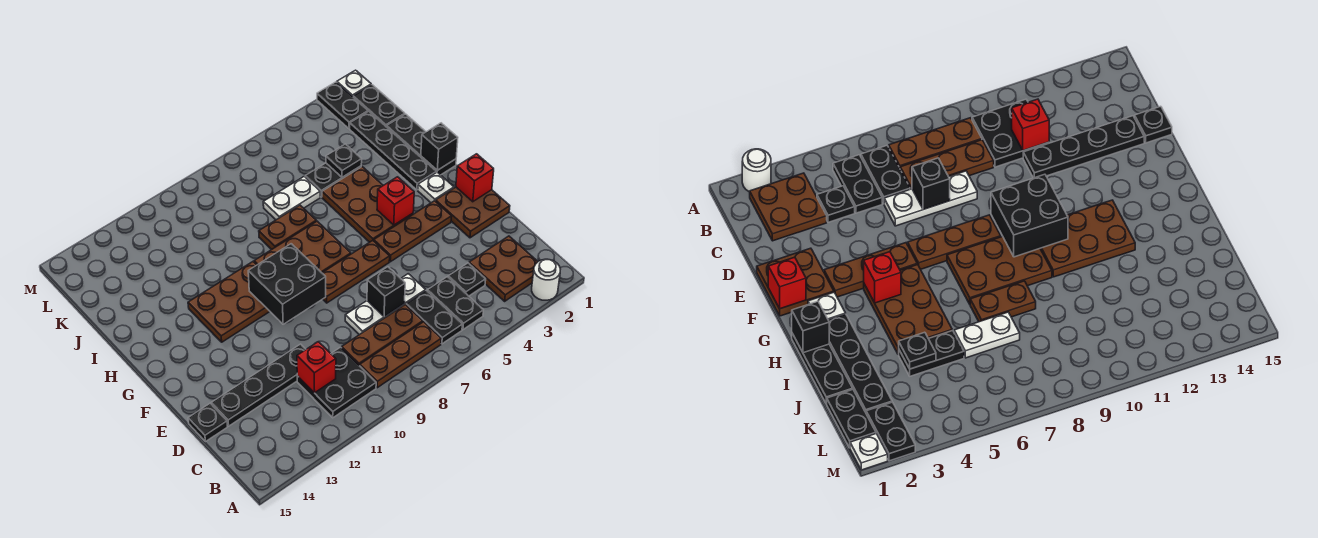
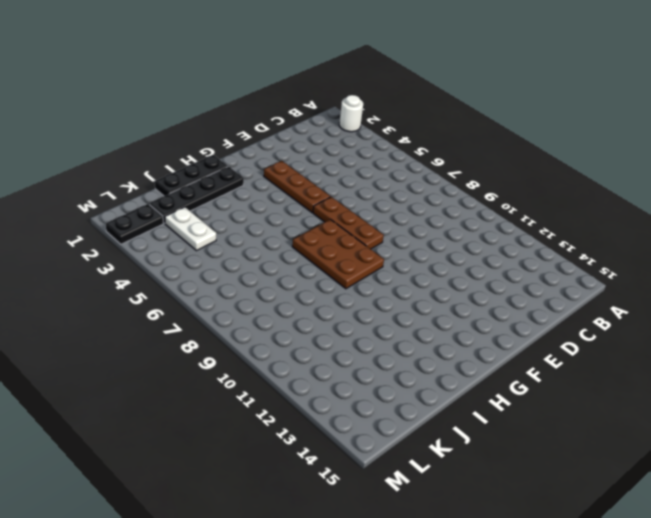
white 1x2 plate [165,207,216,251] -> white 1x2 plate moved to [263,177,320,220]
none -> brown 2x2 plate [469,236,538,301]
none -> black 1x2 plate [427,277,483,330]
none -> black 1x2 plate [406,291,462,344]
none -> brown 1x3 plate [360,322,441,388]

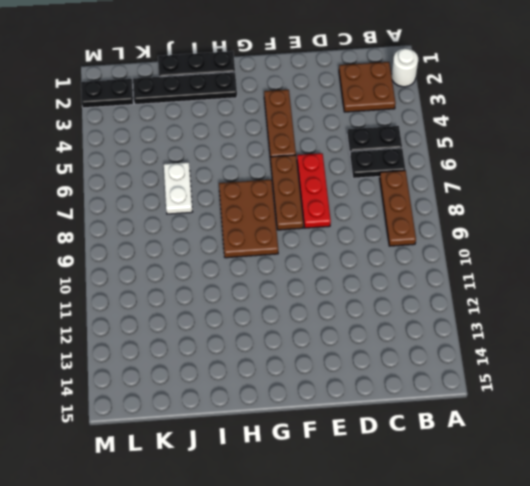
red 1x3 plate [297,153,331,228] -> none
none -> black 2x2 plate [297,347,376,418]
none -> black 1x1 plate [448,263,486,296]
none -> brown 1x3 plate [342,305,423,366]
none -> white 1x3 plate [345,274,426,335]

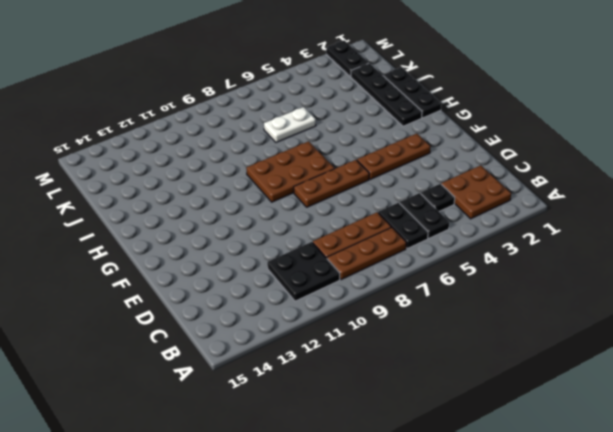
none -> white 1x1 round brick [532,259,560,300]
none -> white 1x3 plate [345,274,426,335]
none -> black 1x4 plate [211,344,306,426]
none -> black 1x1 plate [188,403,227,442]

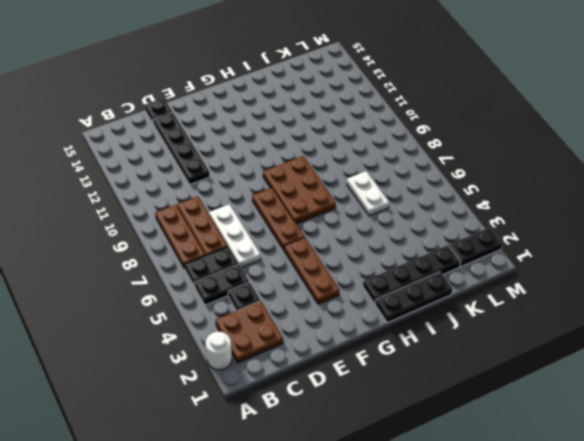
none -> black 2x2 plate [297,347,376,418]
none -> brown 2x2 plate [436,187,510,238]
none -> white 1x1 plate [418,172,454,203]
none -> brown 2x3 plate [322,167,413,242]

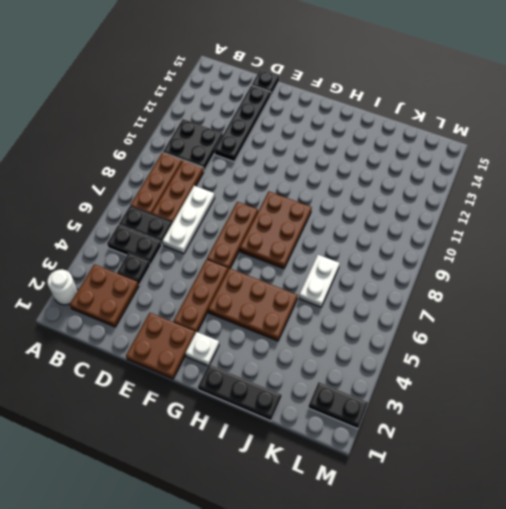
none -> brown 2x3 plate [188,262,270,342]
none -> black 1x4 plate [350,111,436,190]
none -> brown 1x2 plate [259,205,316,249]
none -> black 1x2 plate [305,163,361,197]

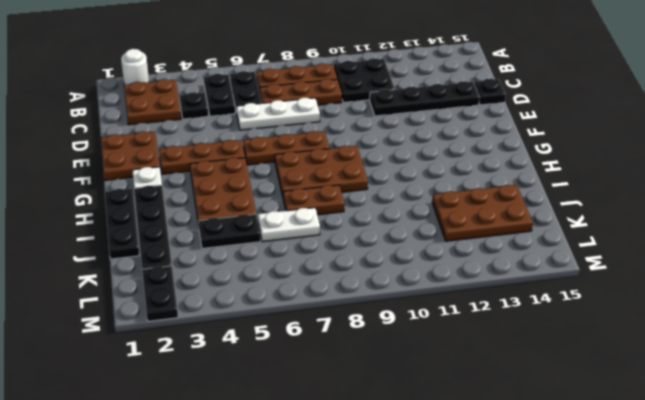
brown 2x3 plate [432,185,533,241] -> brown 2x3 plate moved to [188,262,270,342]
none -> black 1x2 plate [353,85,405,127]
none -> white 1x1 plate [337,70,371,97]
none -> red 1x1 brick [297,342,336,393]
none -> black 1x1 brick [367,267,405,317]

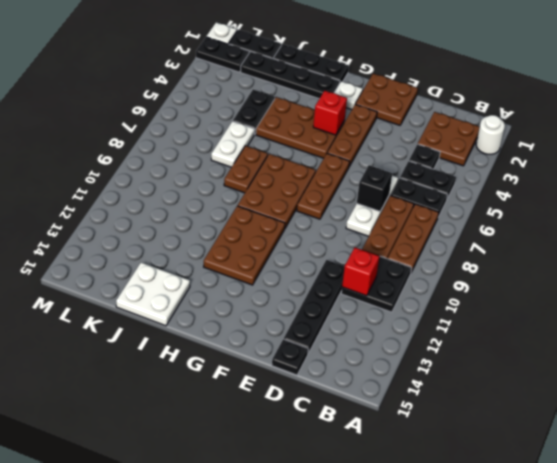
white 2x2 plate [116,262,190,326] -> none
none -> red 1x1 brick [456,154,494,202]
none -> black 2x2 brick [248,244,326,324]
none -> black 1x1 brick [421,123,458,170]
none -> black 1x1 plate [326,144,362,177]

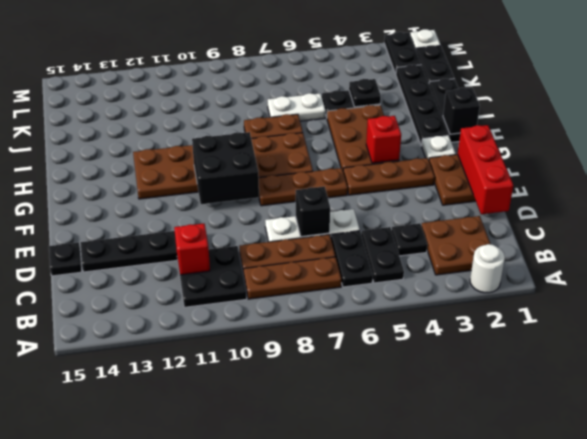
red 1x3 brick [458,125,513,214] -> red 1x1 brick [456,154,494,202]

